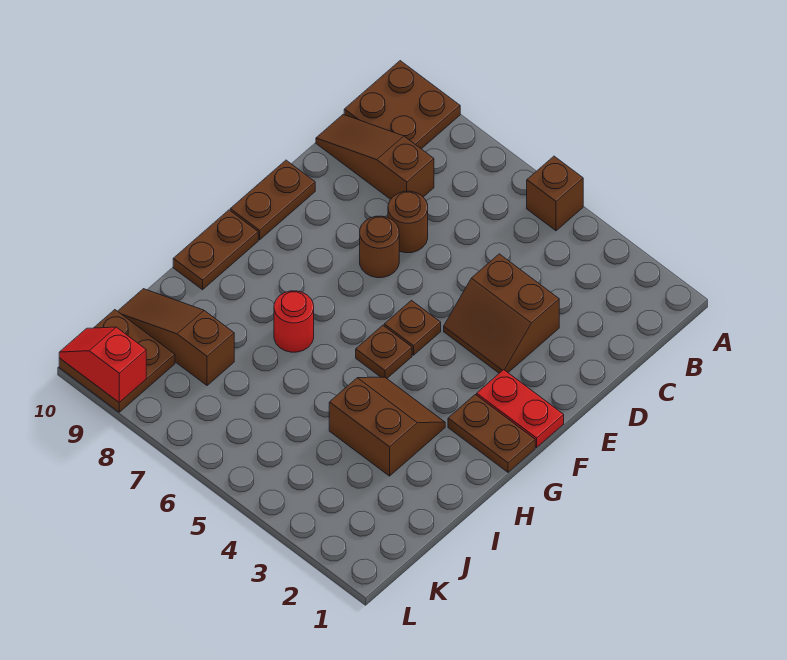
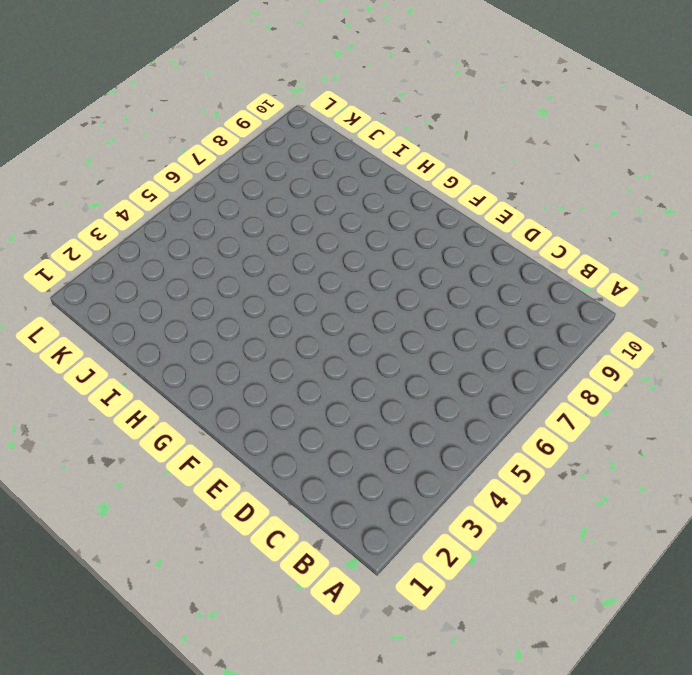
none -> brown 1x1 brick [527,156,583,231]
none -> brown 2x2 plate [344,61,460,149]
none -> brown 1x3 slope [316,114,434,199]

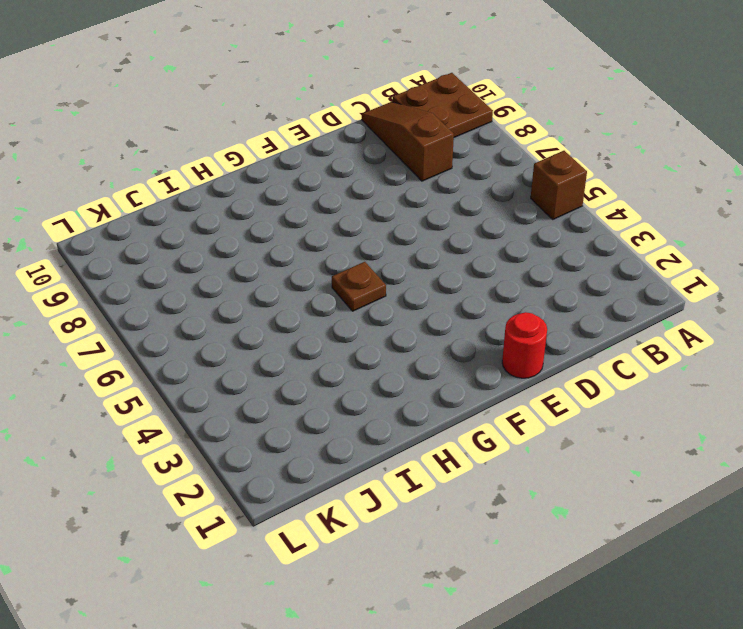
red 1x1 round brick [502,312,547,378] -> red 1x1 round brick moved to [274,291,314,352]
none -> brown 2x2 slope [444,254,559,373]
none -> brown 1x1 round brick [388,191,428,253]
none -> brown 1x1 round brick [360,216,399,278]

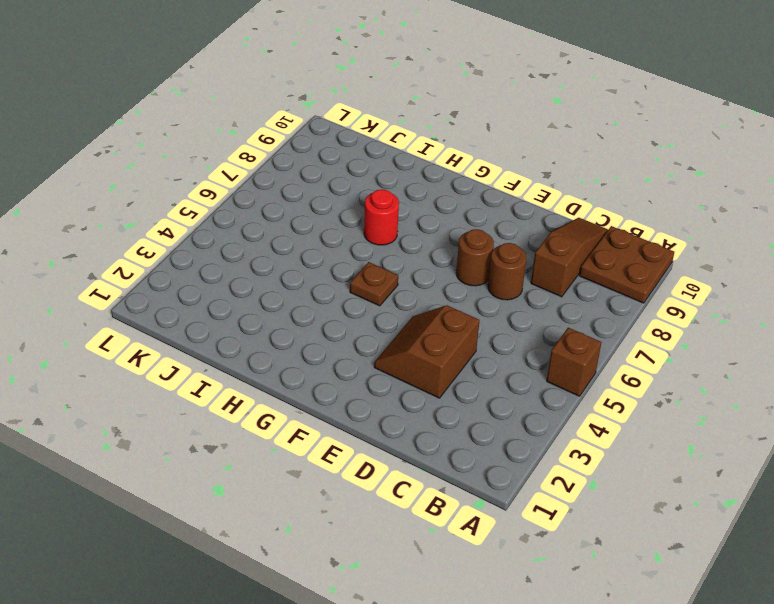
none -> brown 1x2 plate [230,160,315,240]
none -> red 1x2 plate [477,370,564,447]
none -> brown 1x1 plate [384,300,441,355]

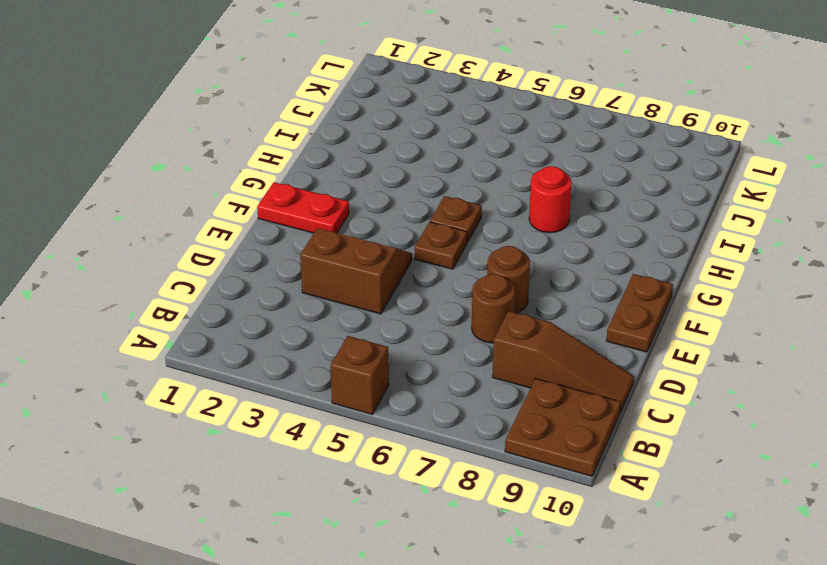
none -> brown 1x2 plate [448,395,535,472]
none -> brown 1x2 plate [173,210,258,290]
none -> brown 2x2 slope [329,377,445,476]

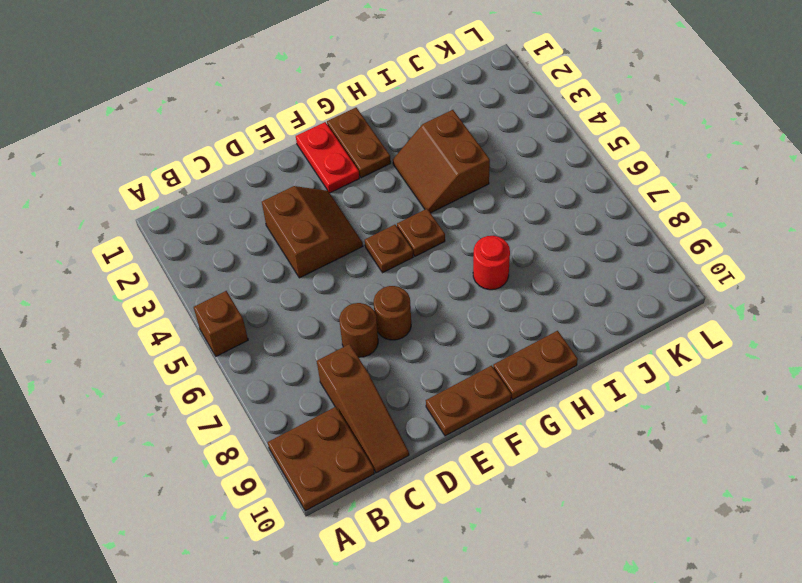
none -> brown 1x3 slope [118,289,234,385]
none -> brown 2x2 plate [59,310,175,412]
none -> red 1x2 slope [59,327,146,402]

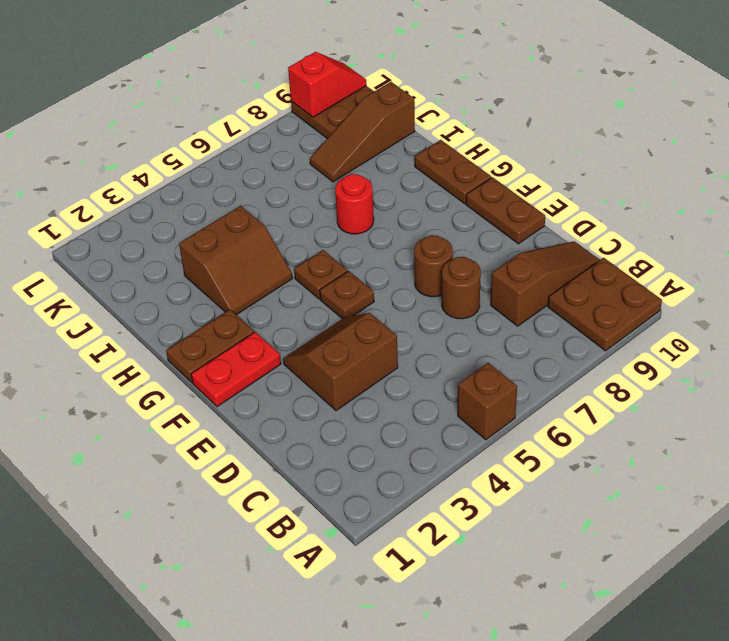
brown 1x3 slope [310,82,415,182] -> brown 1x3 slope turned to [118,289,234,385]

